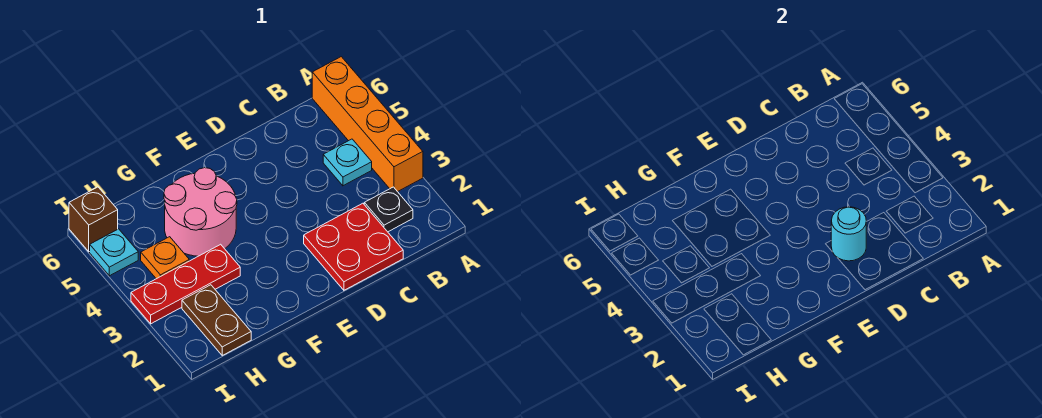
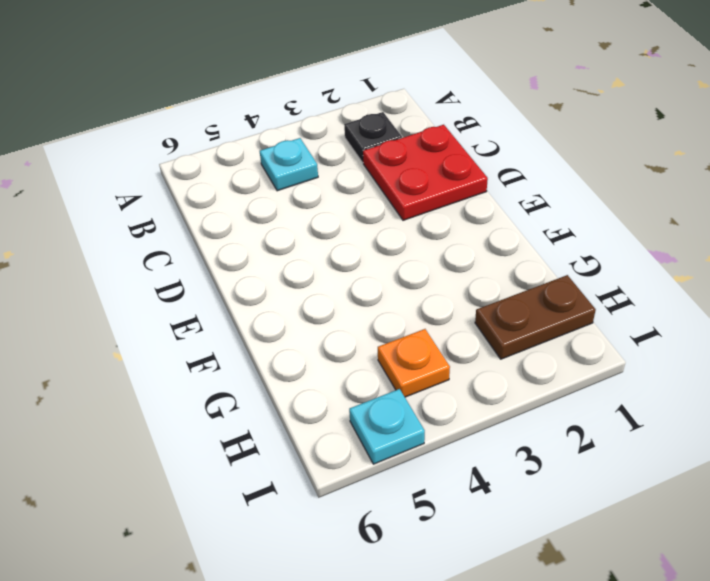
none -> orange 1x4 brick [312,57,423,192]
none -> pink 2x2 round brick [164,168,237,256]

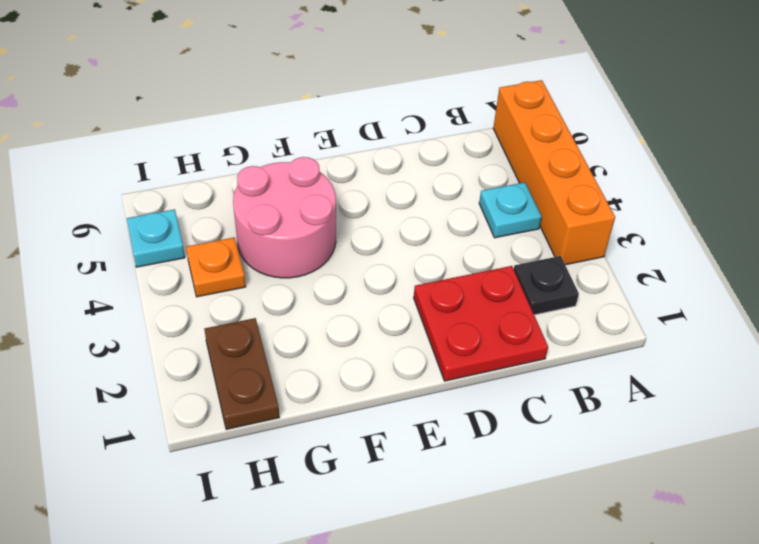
none -> red 1x3 plate [131,244,240,324]
none -> brown 1x1 brick [69,187,118,252]

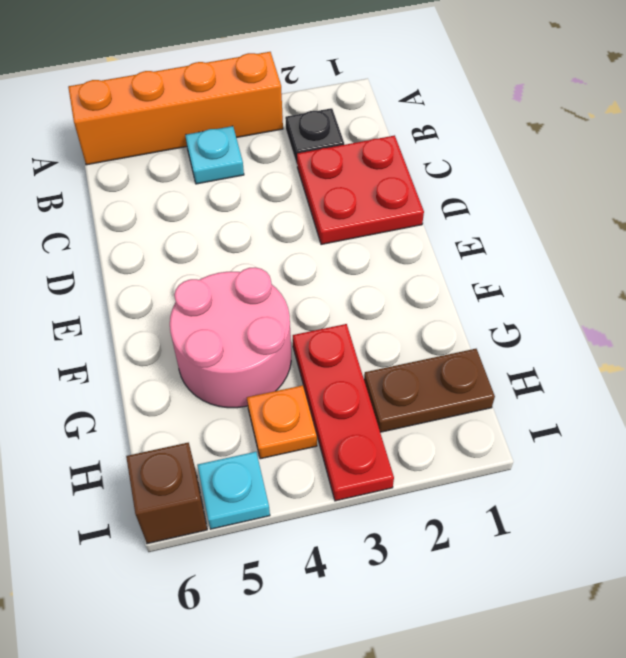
none -> cyan 1x1 round brick [831,207,866,261]

